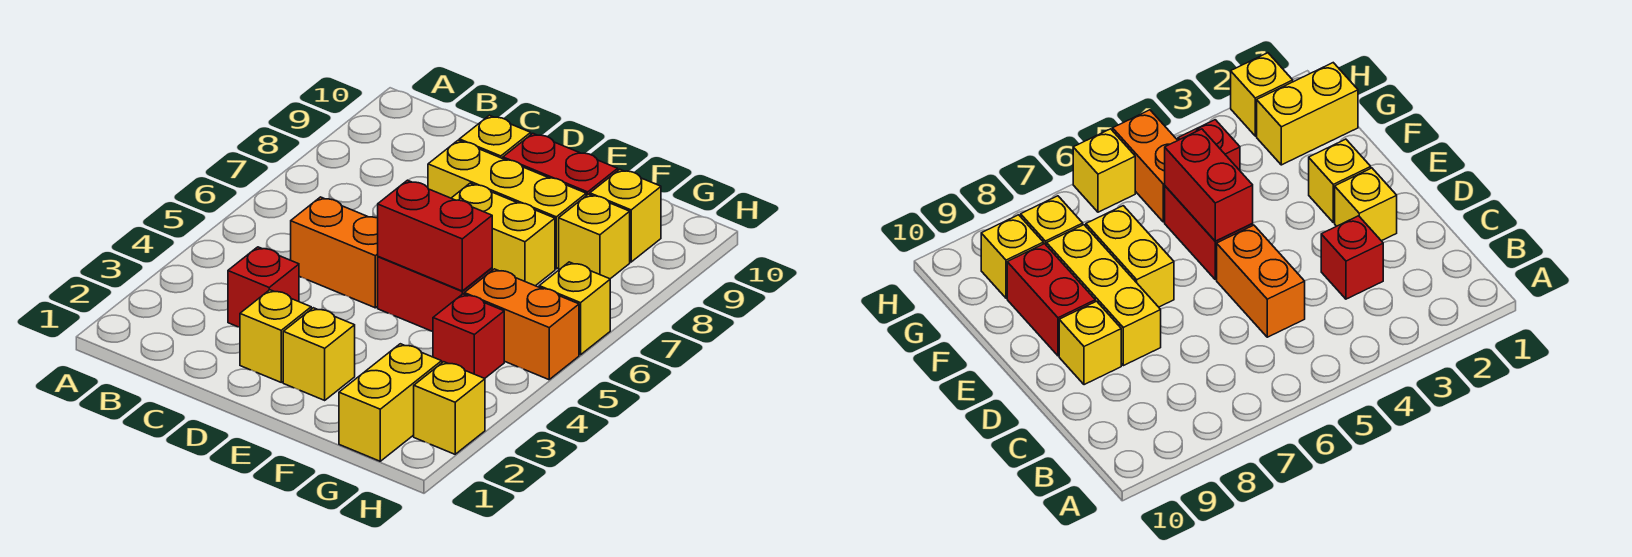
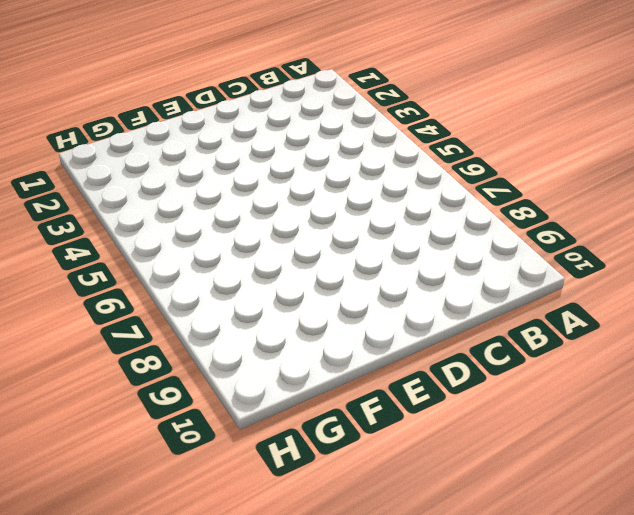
none -> red 1x1 brick [228,247,299,327]
none -> orange 1x2 brick [291,197,378,308]
none -> yellow 1x1 brick [240,290,311,382]

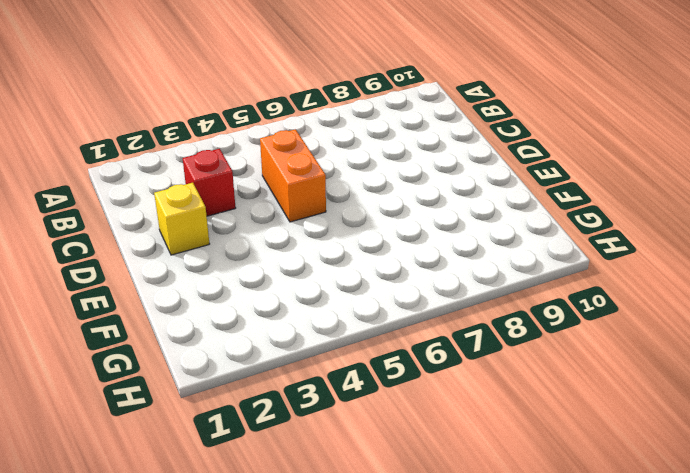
none -> yellow 1x3 brick [428,140,586,269]
none -> yellow 1x1 brick [459,115,531,159]
none -> yellow 1x1 brick [283,308,355,400]

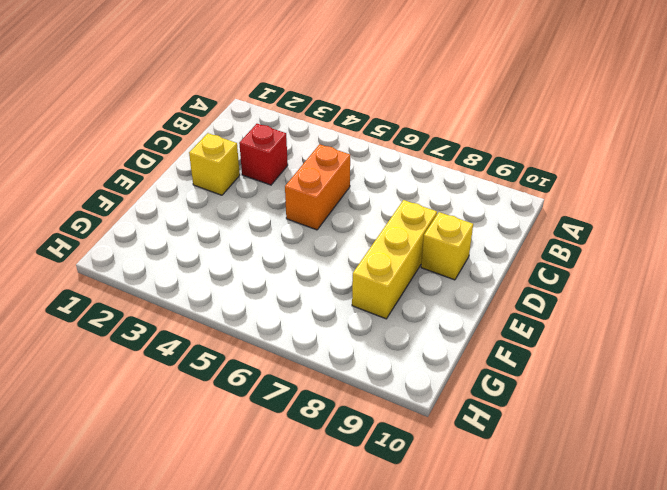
none -> yellow 1x1 brick [283,308,355,400]
none -> red 1x2 brick [378,257,492,331]
none -> yellow 1x2 brick [452,183,555,286]

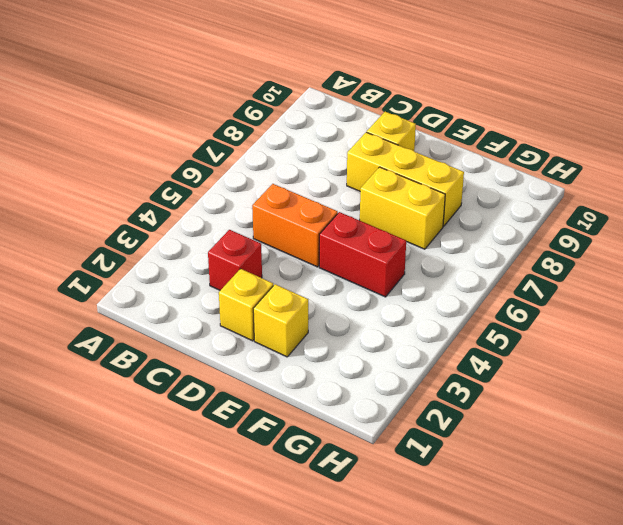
none -> red 1x2 brick [503,133,618,196]
none -> yellow 1x2 brick [339,344,442,461]
none -> red 1x1 brick [433,294,504,378]

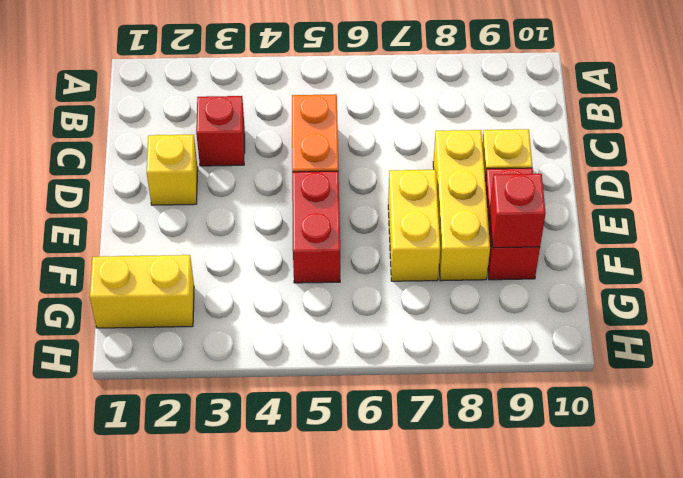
red 1x1 brick [490,174,546,248] -> red 1x1 brick moved to [433,294,504,378]
none -> yellow 1x1 brick [283,308,355,400]
none -> orange 1x2 brick [464,269,579,380]
none -> yellow 1x1 brick [559,194,630,279]

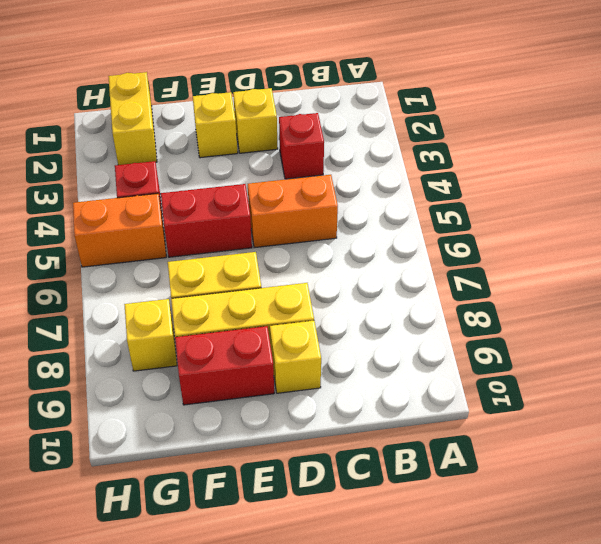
none -> yellow 1x1 brick [590,169,661,262]
none -> yellow 1x1 brick [414,362,485,454]
none -> yellow 1x1 brick [539,262,610,355]

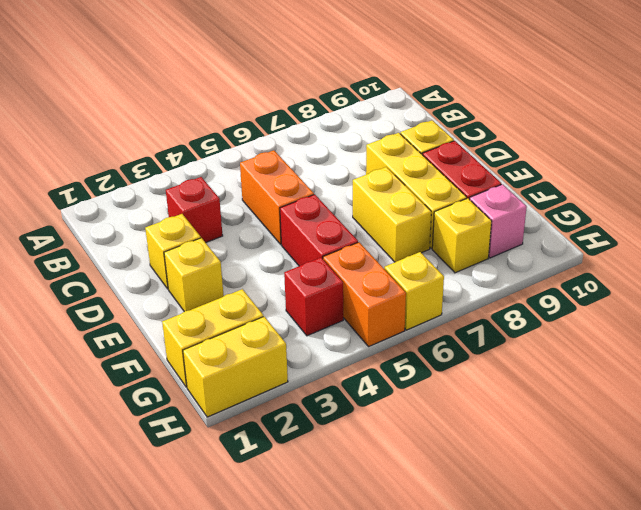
pink 1x1 brick [470,184,527,258] -> yellow 1x1 brick [590,169,661,262]
yellow 1x2 brick [183,317,288,417] -> yellow 1x1 brick [414,362,485,454]
none -> red 1x2 brick [378,180,492,291]

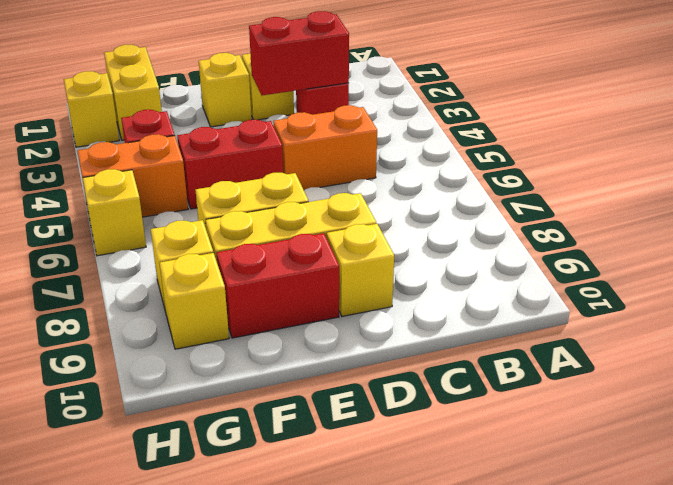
red 1x2 brick [249,11,349,95] -> red 1x2 brick moved to [378,180,492,291]

